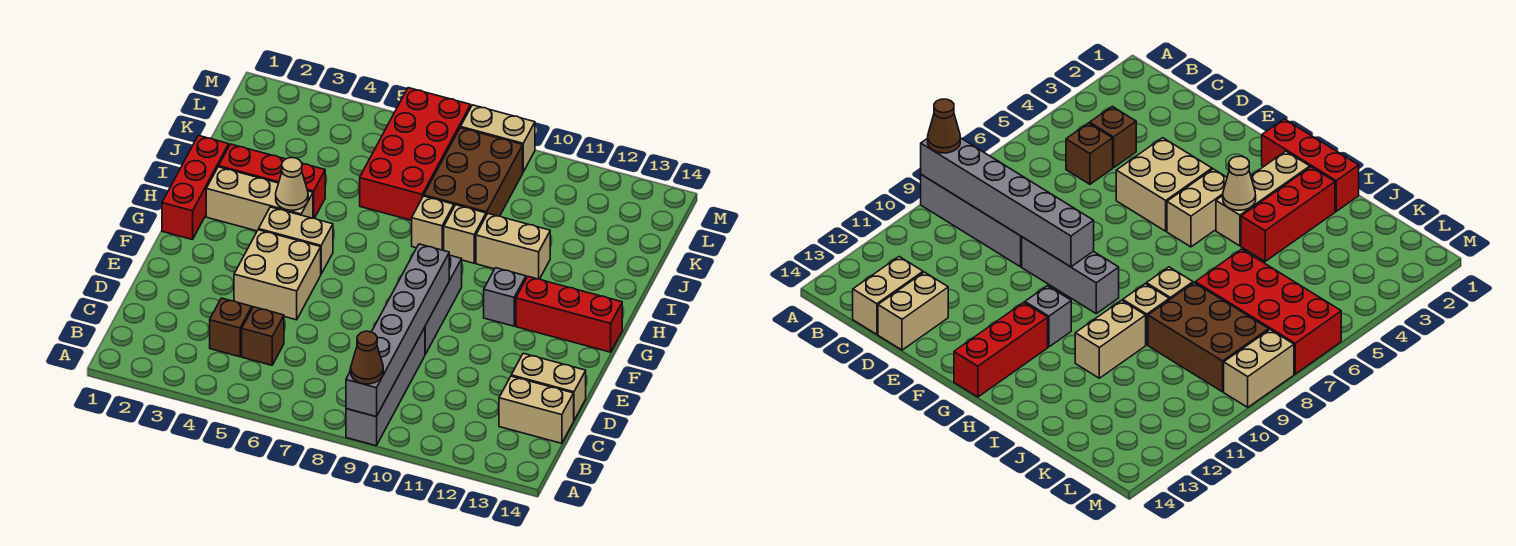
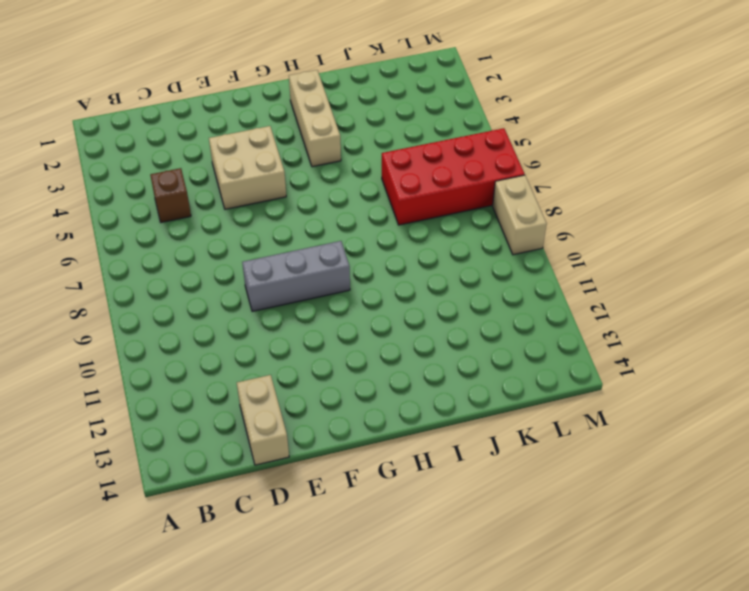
none -> grey 1x4 brick [346,327,425,446]
none -> brown 1x1 brick [210,298,252,357]
none -> tan 1x2 brick [499,376,574,443]

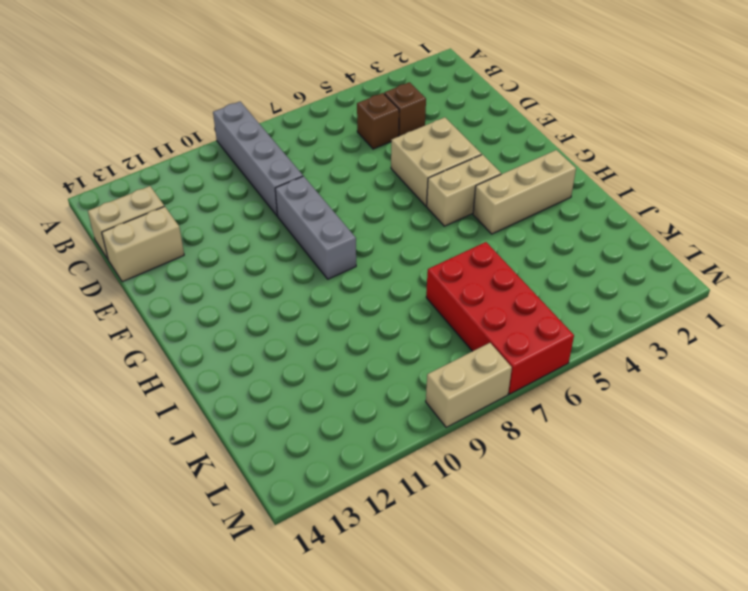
none -> red 1x3 brick [162,135,229,240]
none -> grey 1x1 brick [484,268,526,326]
none -> red 1x3 brick [516,277,622,352]

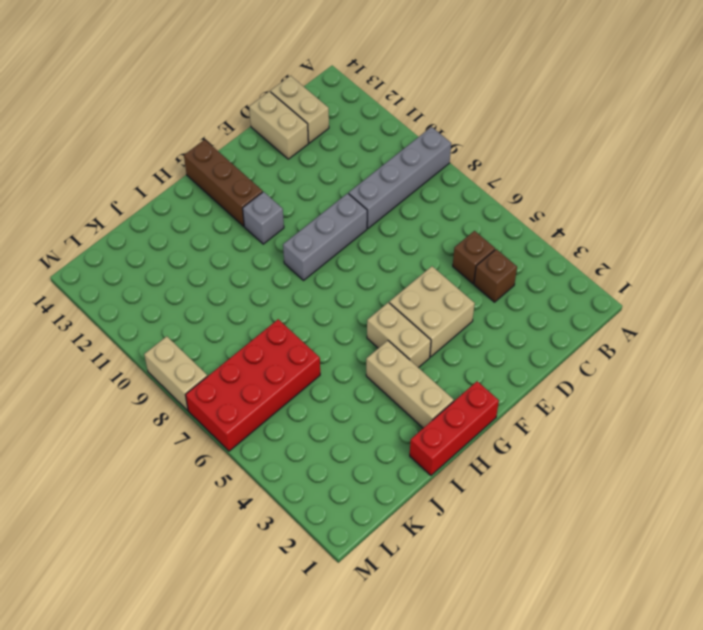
brown 1x3 brick [184,140,263,226] -> red 1x3 brick [516,277,622,352]
none -> red 1x3 brick [219,144,325,218]
none -> tan 1x1 brick [412,196,454,250]
none -> tan 1x1 brick [444,205,486,263]

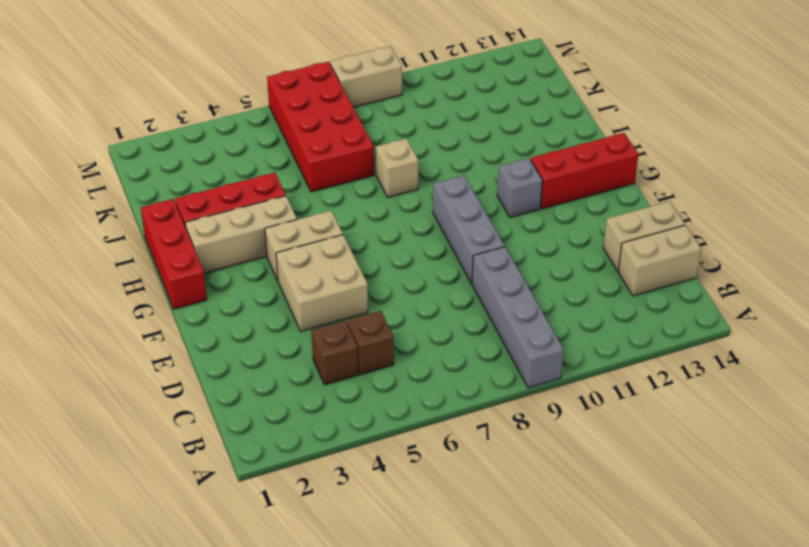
none -> tan 1x1 brick [444,205,486,263]
none -> tan 1x2 brick [476,214,550,279]
none -> brown 2x3 brick [424,128,523,216]

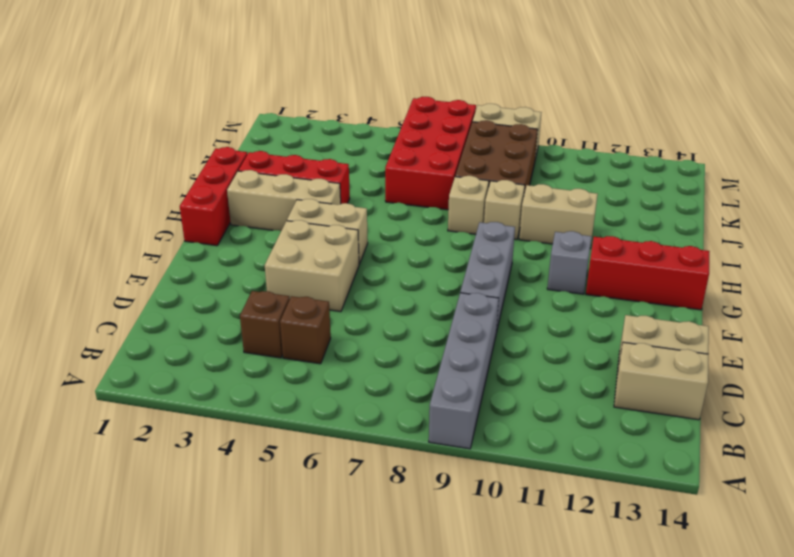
none -> grey 1x6 brick [346,244,449,417]
none -> tan 1x1 cone [276,158,308,210]
none -> brown 1x1 cone [351,331,383,384]

